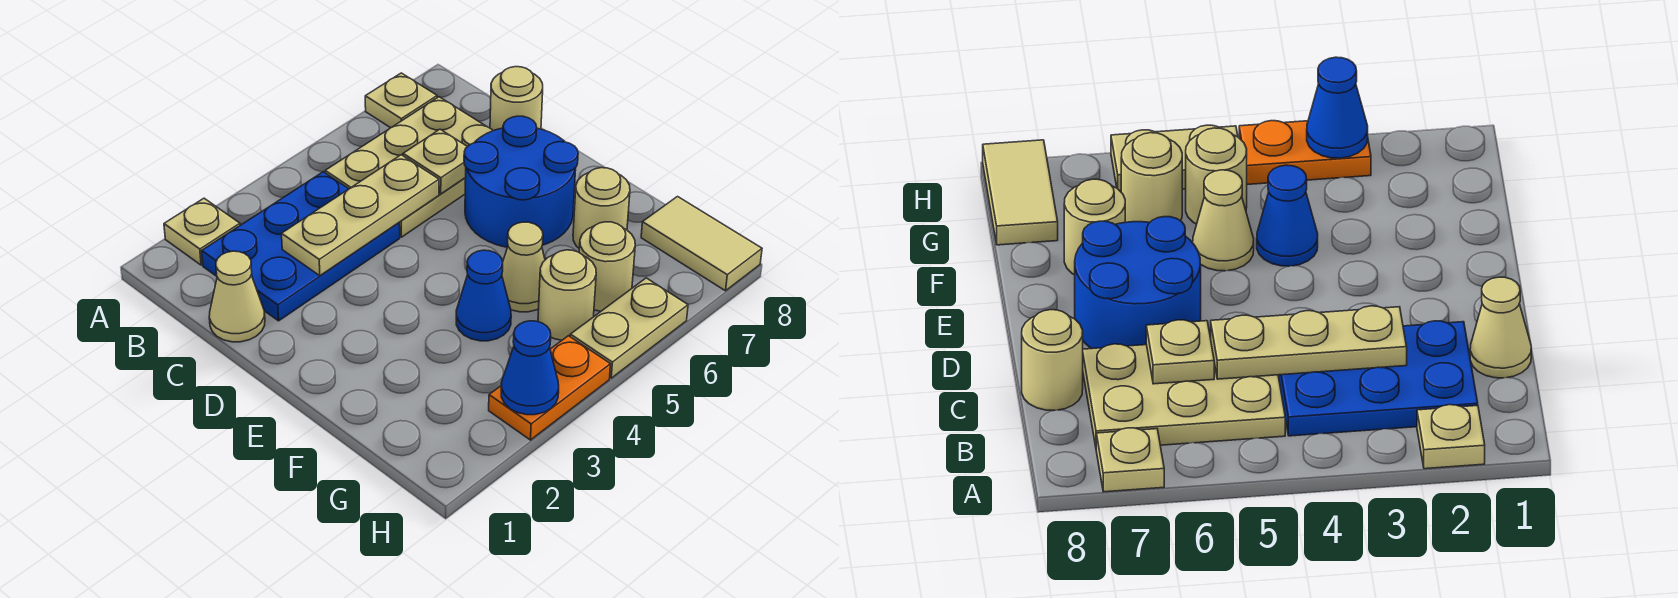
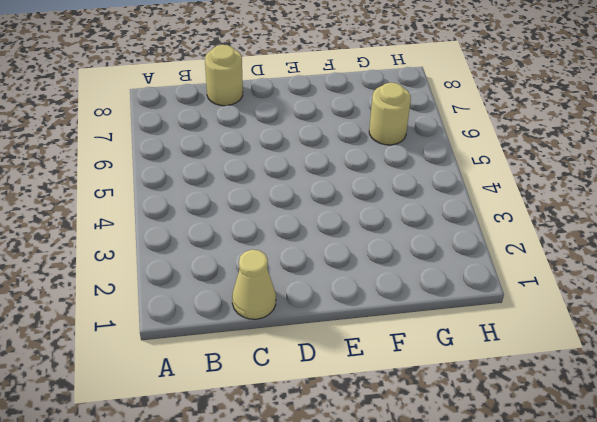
none -> tan 1x1 plate [164,198,240,265]
none -> tan 1x1 plate [365,73,437,128]
none -> blue 2x3 plate [202,172,400,321]

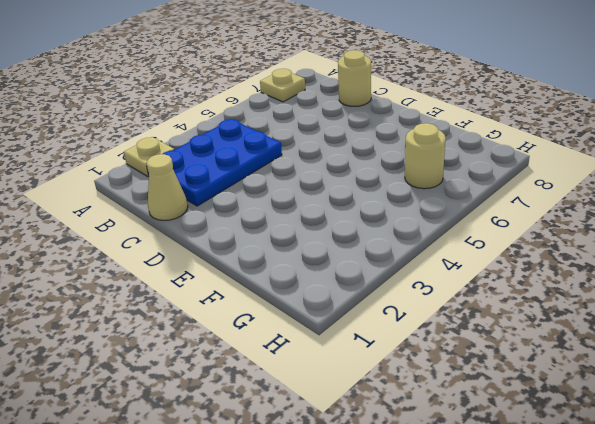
none -> tan 2x3 plate [325,97,493,237]
none -> blue 2x2 round brick [464,116,578,247]
none -> blue 1x1 cone [456,250,511,341]

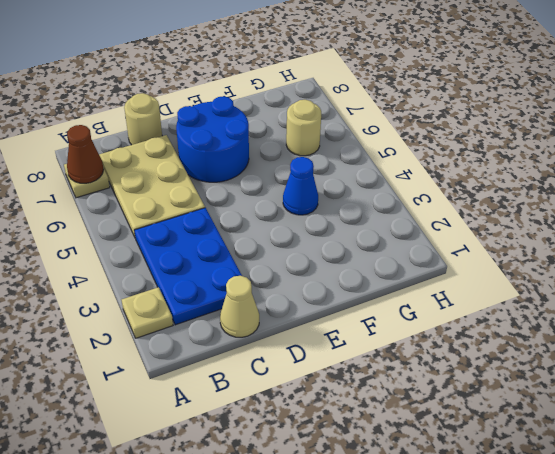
brown 1x1 cone [67,125,104,183] -> none
none -> tan 1x1 cone [502,222,545,312]
none -> tan 1x1 round brick [573,168,630,248]
none -> tan 1x1 round brick [538,250,596,340]

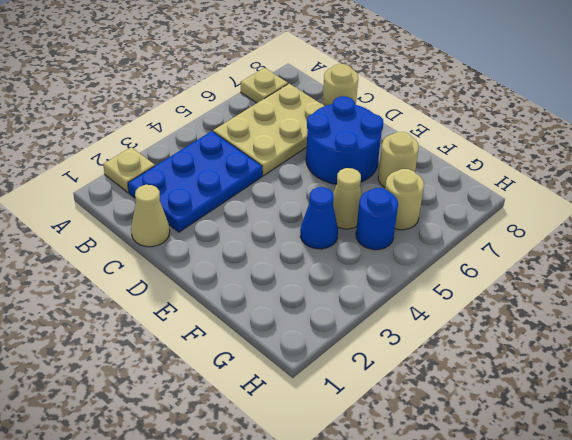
blue 1x1 round brick [356,188,398,250] -> tan 1x1 round brick [538,250,596,340]
none -> tan 1x2 tile [641,197,762,291]
none -> orange 1x2 plate [489,336,610,440]
none -> tan 1x2 plate [570,278,688,378]

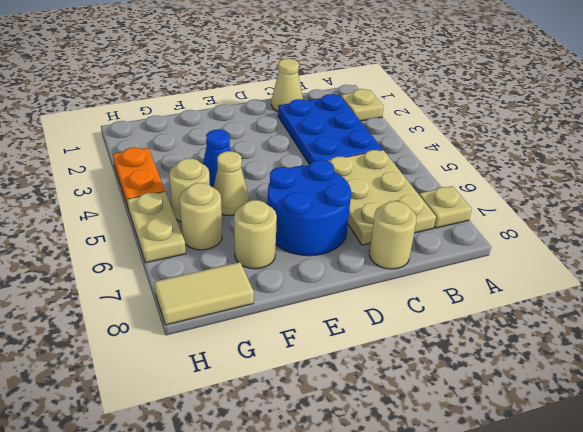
none -> tan 1x3 plate [282,155,439,276]
none -> tan 1x1 plate [403,129,467,194]
none -> blue 1x1 cone [501,321,559,415]

